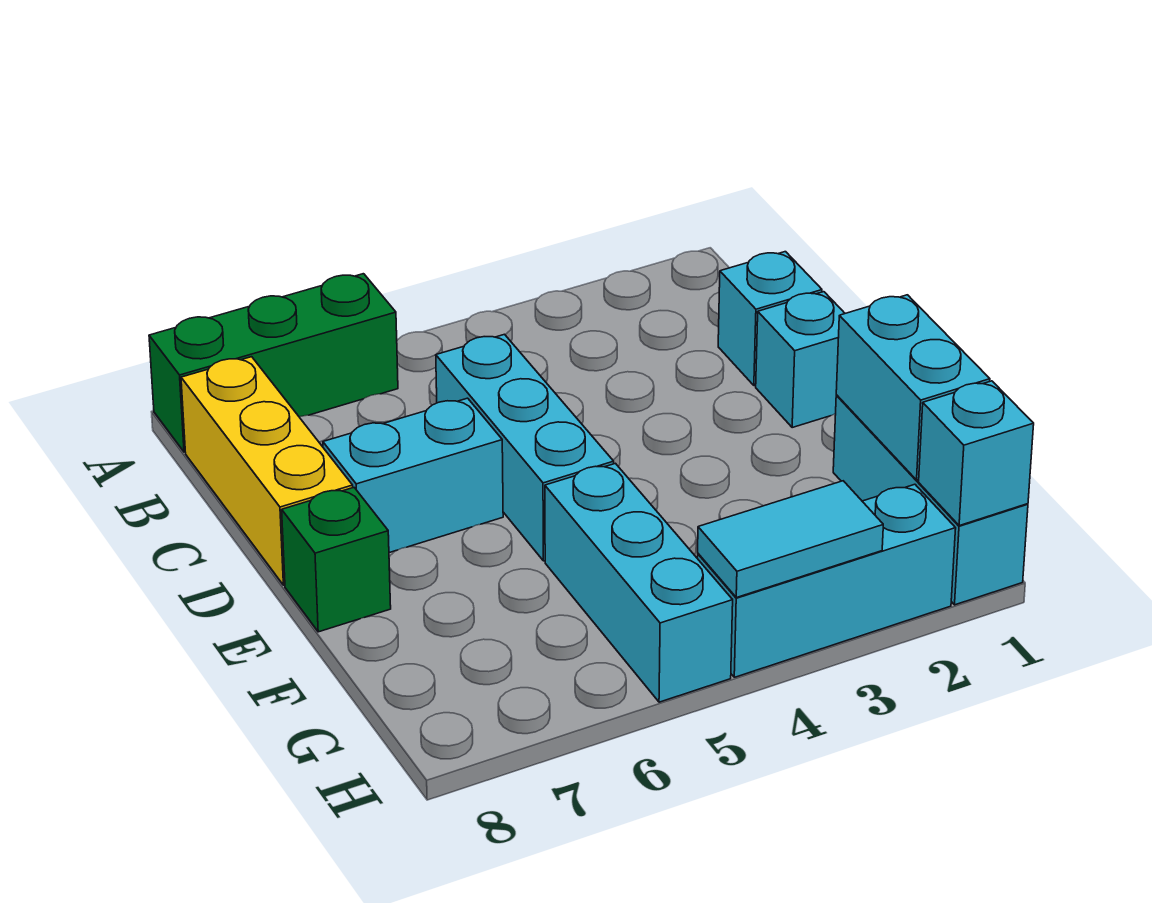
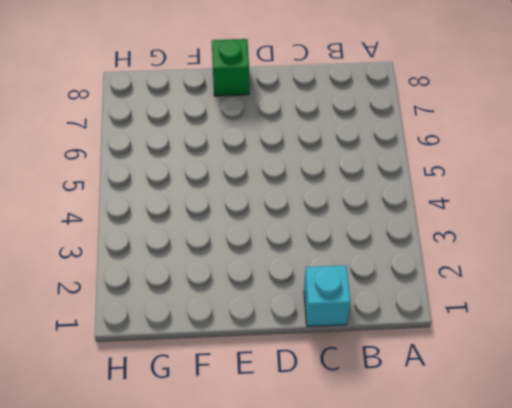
none -> green 1x3 brick [149,274,398,452]
none -> yellow 1x3 brick [181,357,353,585]
none -> cyan 1x3 brick [436,334,614,561]

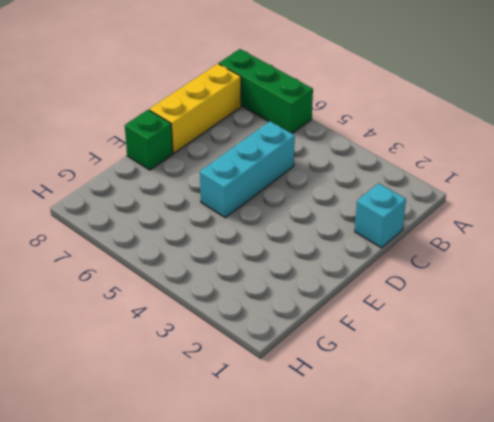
none -> cyan 1x1 brick [756,292,845,427]
none -> cyan 1x2 brick [323,398,503,553]
none -> cyan 1x3 brick [833,396,1028,605]

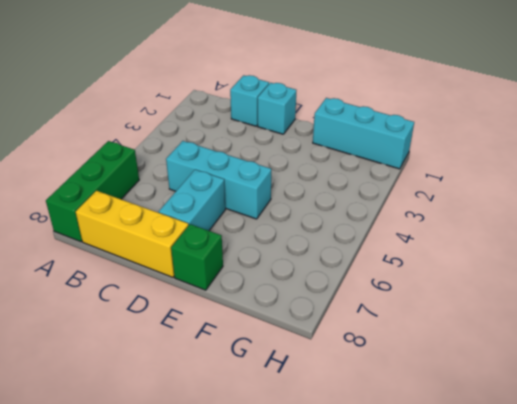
none -> cyan 1x3 brick [545,463,733,702]
none -> cyan 1x3 brick [697,484,956,677]
none -> cyan 1x2 brick [836,295,990,480]

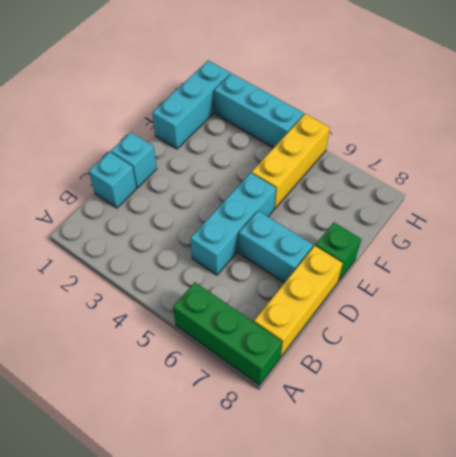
yellow 1x3 brick [252,114,330,209] -> cyan 1x3 brick [545,463,733,702]
none -> cyan 1x2 brick [836,295,990,480]
none -> cyan 1x1 brick [919,381,1034,526]
none -> cyan 1x2 tile [698,481,883,598]

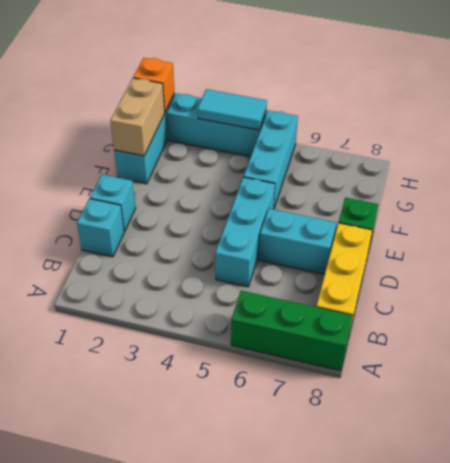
tan 1x2 brick [110,78,165,156] -> cyan 1x2 brick [836,295,990,480]
orange 1x1 brick [133,58,174,112] -> cyan 1x1 brick [919,381,1034,526]

